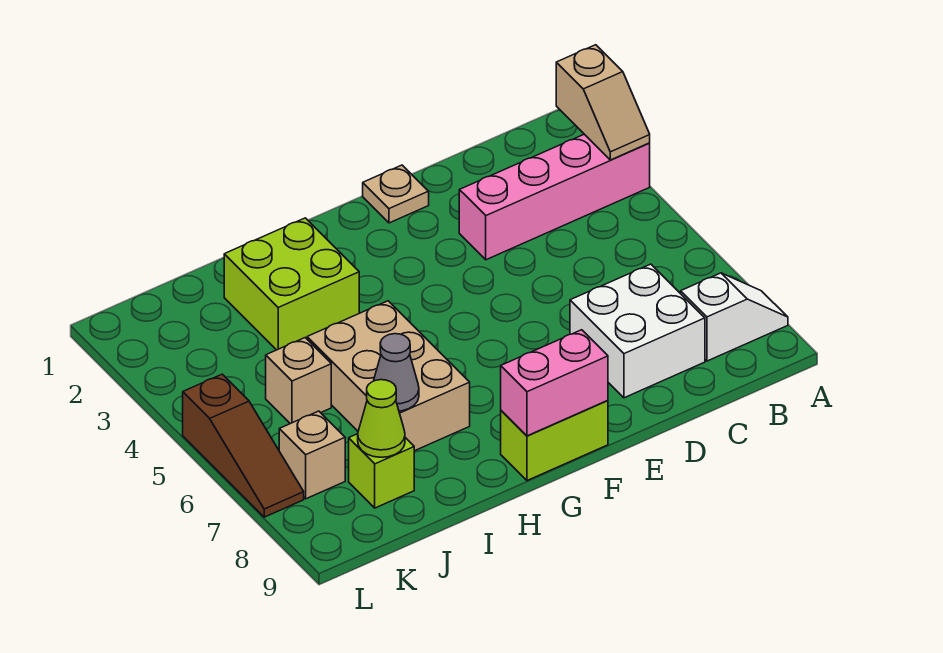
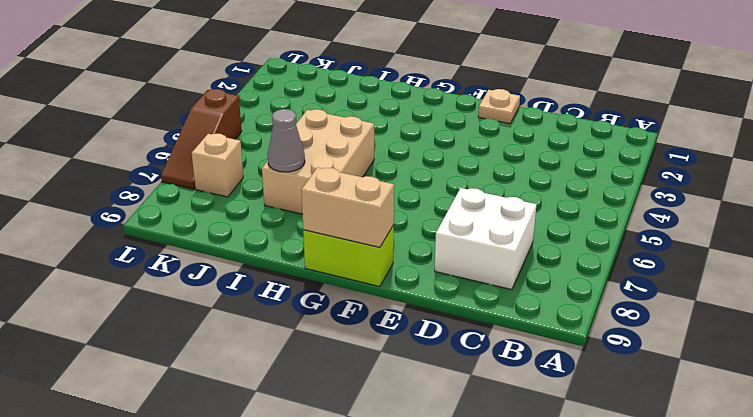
tan 1x2 brick [302,167,394,248] -> pink 1x2 brick [501,330,608,436]
none -> pink 1x4 brick [459,134,650,260]
none -> white 1x2 slope [681,273,788,361]
none -> lime 2x2 brick [224,218,359,350]

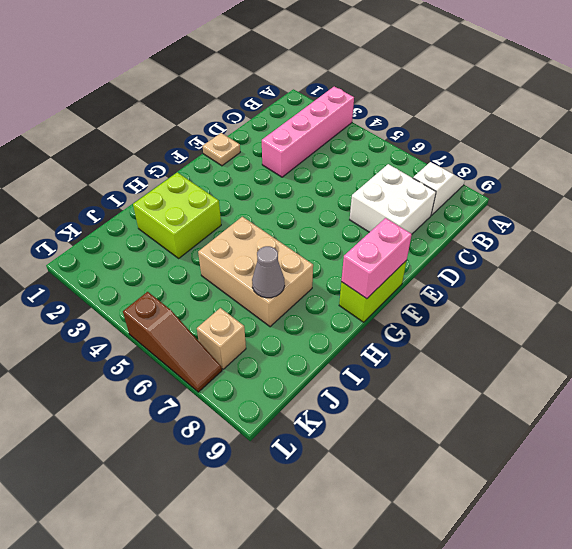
none -> tan 1x1 brick [266,338,331,424]
none -> lime 1x1 brick [349,434,414,508]
none -> tan 1x2 slope [556,45,650,160]

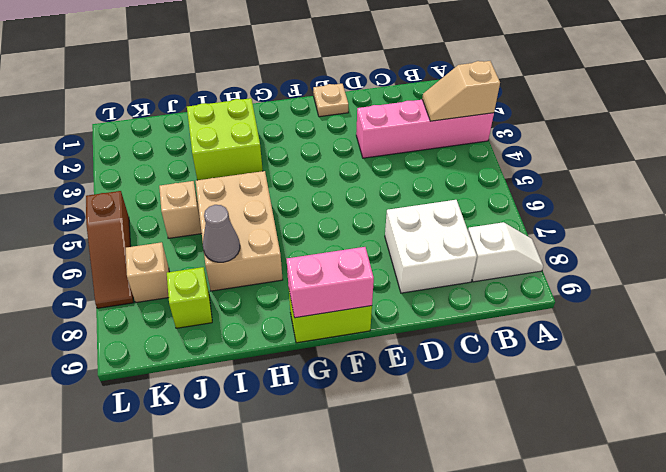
tan 1x2 slope [422,61,500,121] -> tan 1x2 slope turned to [556,45,650,160]
none -> lime 1x1 cone [358,380,405,457]

